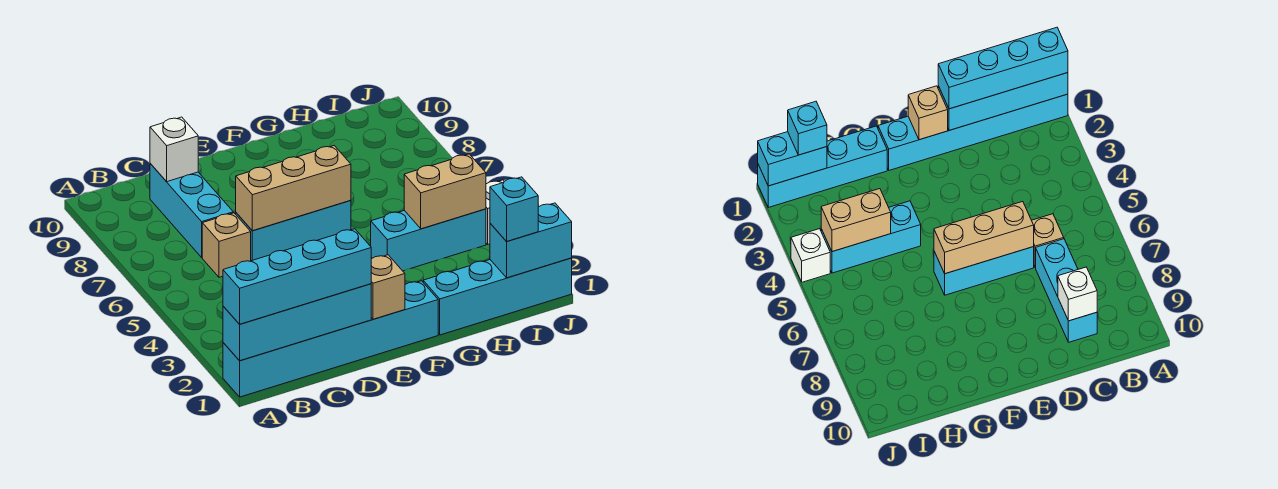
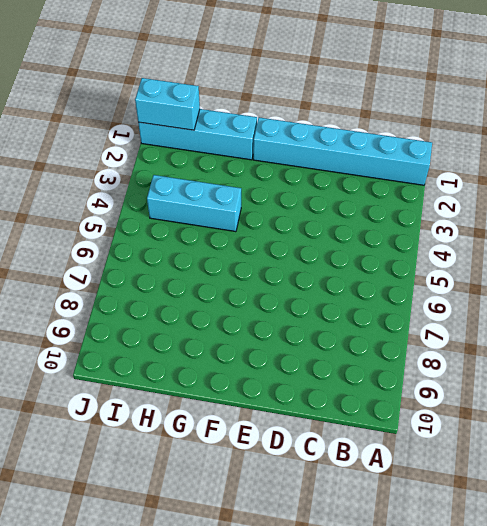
none -> tan 1x1 brick [202,213,251,277]
none -> cyan 1x3 brick [150,164,233,257]
none -> cyan 1x3 brick [236,200,351,261]

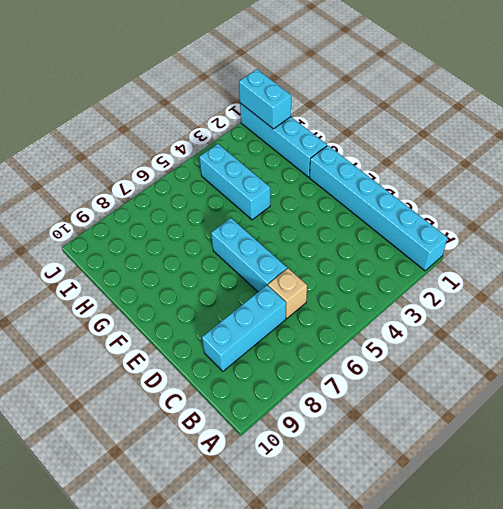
none -> white 1x1 brick [791,229,830,282]
none -> cyan 1x4 brick [223,284,371,361]
none -> white 1x1 brick [150,117,198,182]

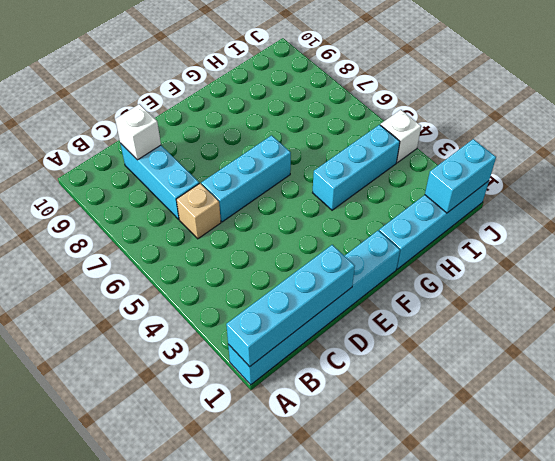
none -> tan 1x3 brick [236,146,351,231]
none -> tan 1x1 brick [371,255,405,319]
none -> tan 1x2 brick [404,154,486,229]

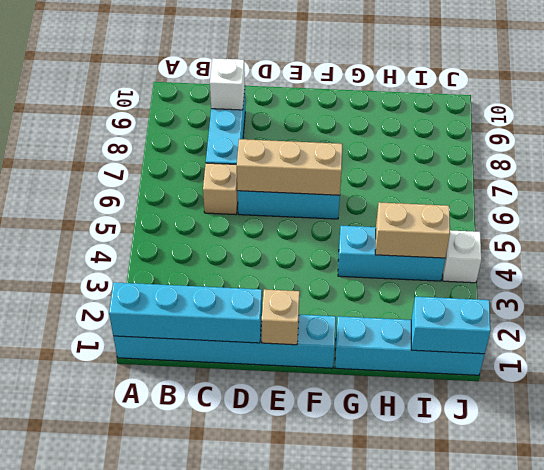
none -> cyan 1x4 brick [223,229,371,324]
none -> cyan 1x1 brick [490,177,538,242]

